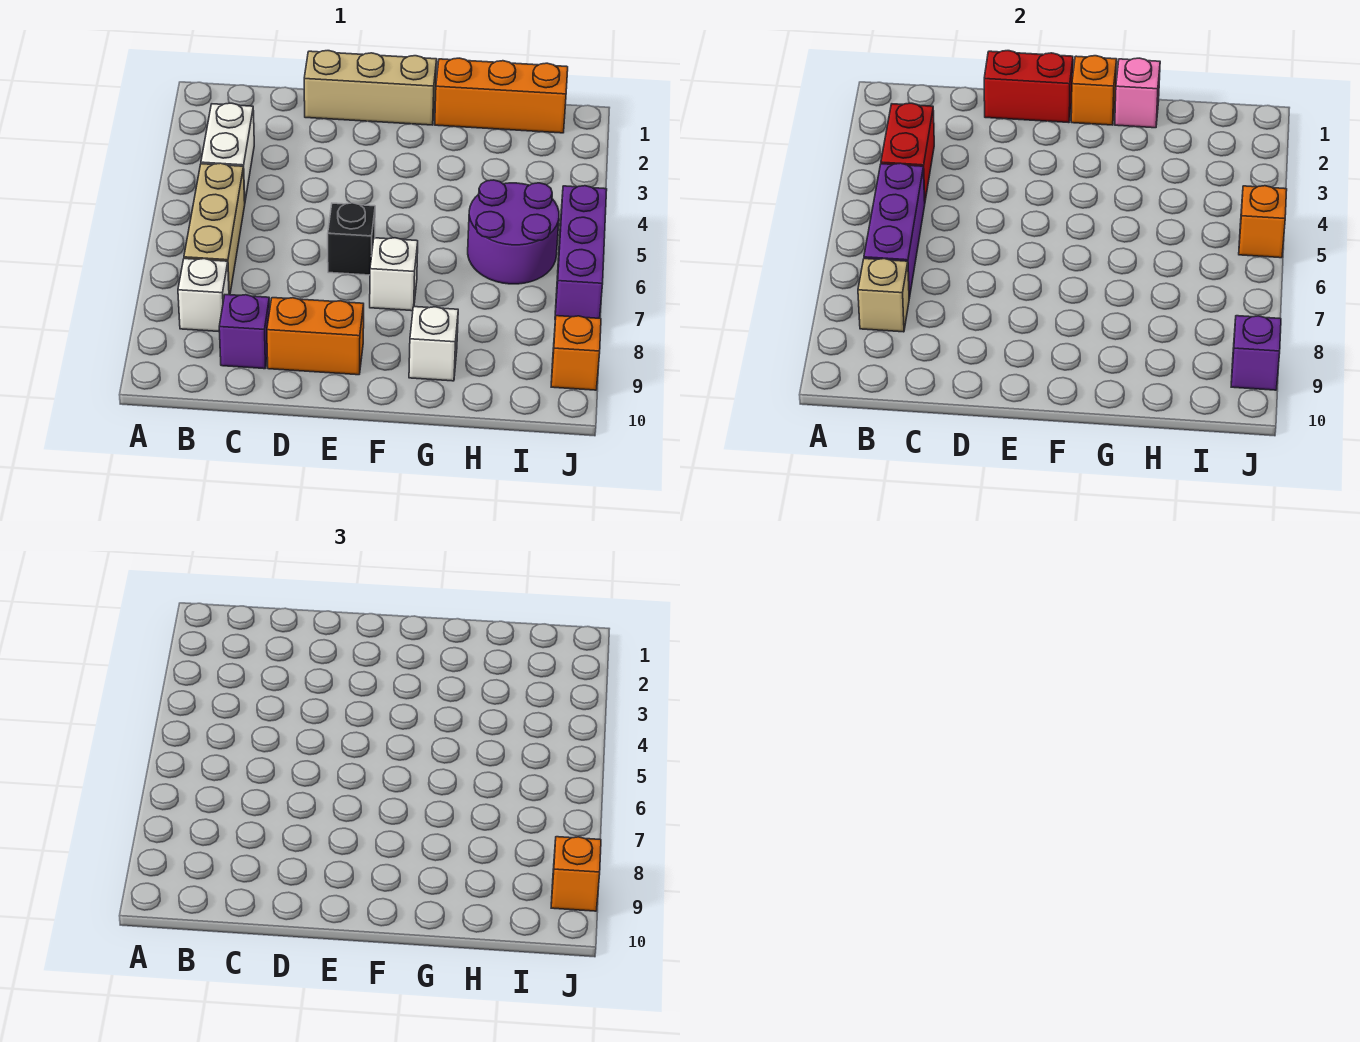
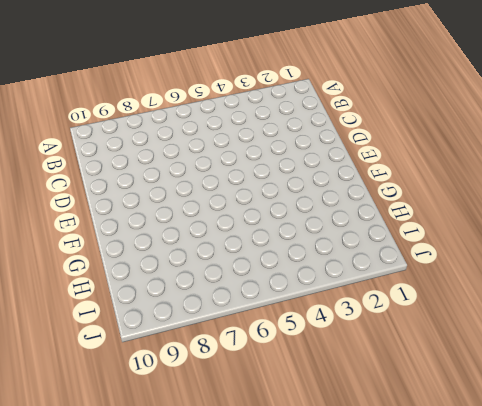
none -> white 1x2 brick [201,103,254,201]
none -> tan 1x3 brick [184,163,245,295]
none -> white 1x1 brick [178,259,229,332]

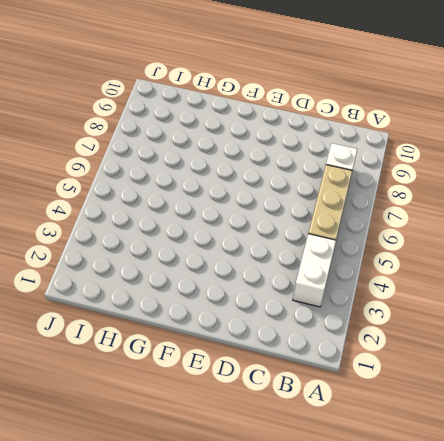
none -> purple 1x1 brick [219,295,270,369]
none -> tan 1x3 brick [304,51,437,125]
none -> orange 1x2 brick [267,298,364,375]

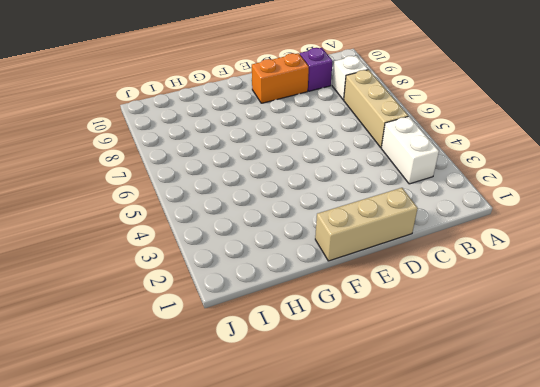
none -> black 1x1 brick [328,203,375,275]
none -> white 1x1 brick [370,238,418,311]
none -> orange 1x3 brick [435,58,568,133]

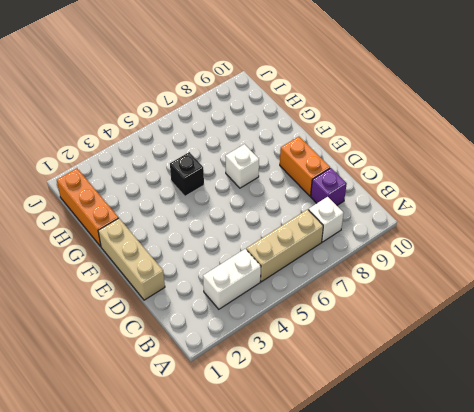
black 1x1 brick [170,152,204,196] -> black 1x1 brick moved to [328,203,375,275]
none -> white 1x1 brick [409,307,458,381]
none -> purple 2x2 round brick [468,180,559,284]
none -> purple 1x3 brick [555,186,607,319]

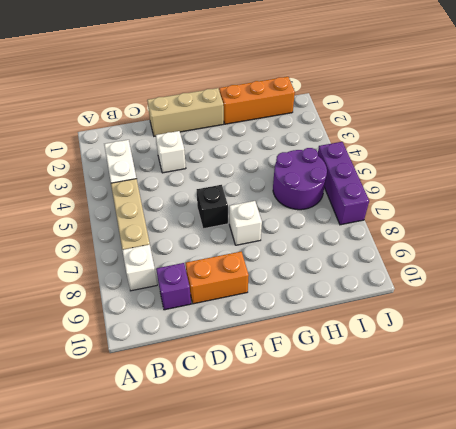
white 1x1 brick [156,131,186,173] -> white 1x1 brick moved to [409,307,458,381]
none -> orange 1x1 brick [551,316,601,390]
none -> red 1x2 brick [881,103,934,201]
none -> purple 1x3 brick [864,163,925,298]

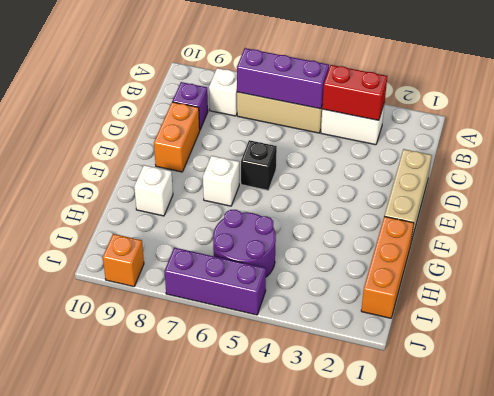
none -> tan 1x1 brick [858,259,909,332]
none -> red 1x2 brick [984,51,1073,123]
none -> orange 1x1 brick [1071,56,1117,125]

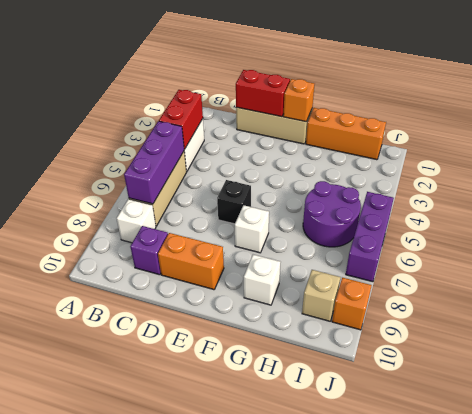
tan 1x1 brick [302,270,341,321] -> tan 1x1 brick moved to [858,259,909,332]
none -> pink 1x1 brick [1115,58,1160,128]
none -> orange 1x1 brick [1239,186,1287,258]
none -> purple 1x1 brick [1231,316,1281,390]

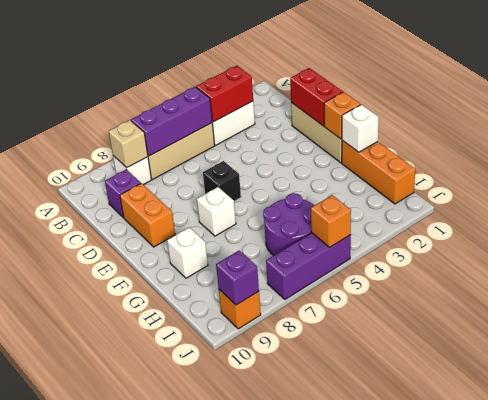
white 1x1 brick [342,105,379,152] -> pink 1x1 brick [1115,58,1160,128]
none -> orange 1x1 brick [551,837,601,911]

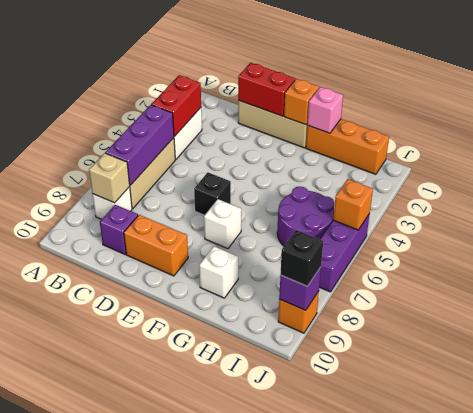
black 1x1 brick [280,230,323,286] -> orange 1x1 brick [551,837,601,911]

